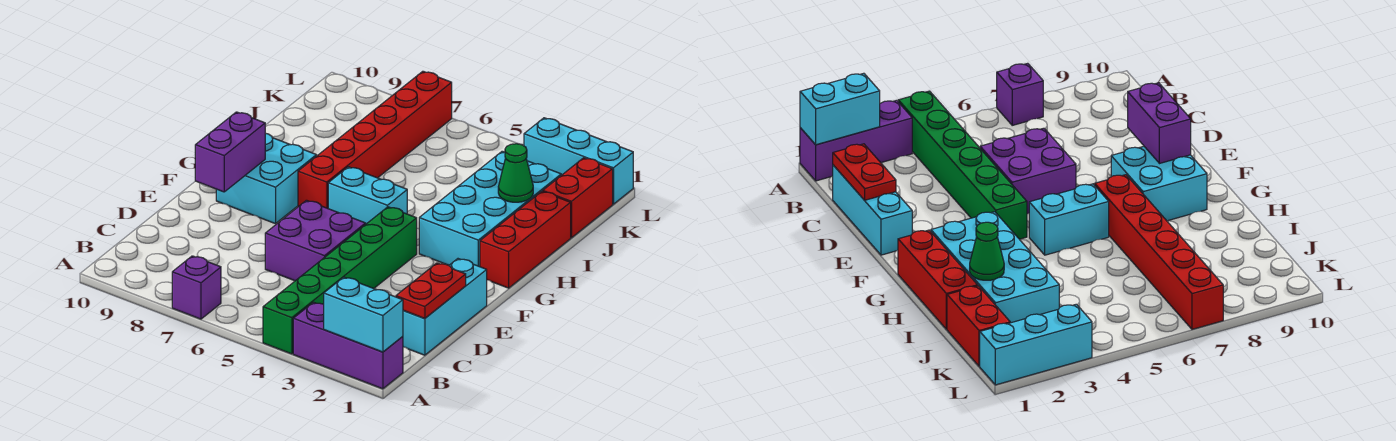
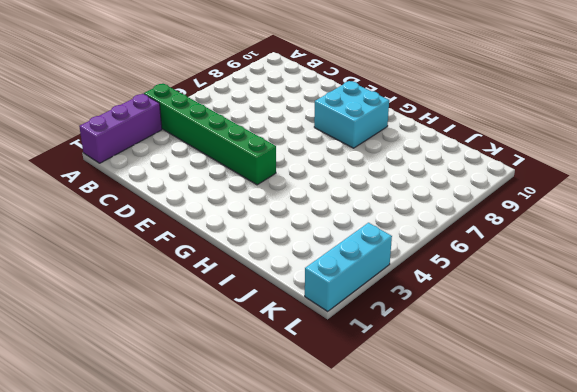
none -> purple 1x1 brick [172,256,221,319]
none -> cyan 1x3 brick [403,259,487,355]
none -> purple 2x2 brick [265,200,366,281]

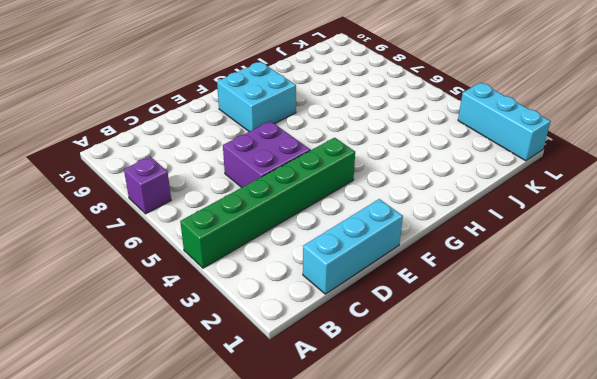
none -> purple 1x3 brick [293,302,403,389]
none -> red 1x3 brick [480,191,571,288]
none -> cyan 2x4 brick [419,151,561,267]

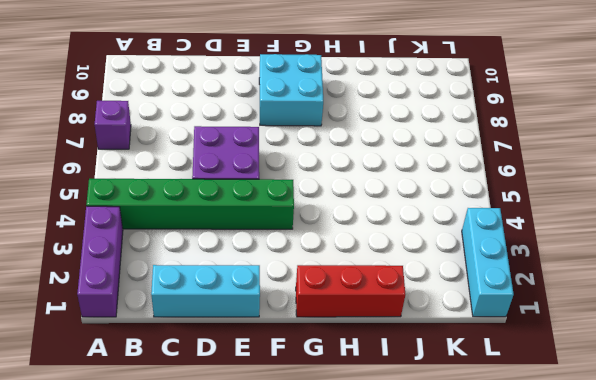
none -> cyan 2x4 brick [419,151,561,267]
none -> cyan 1x2 brick [328,167,407,224]
none -> red 1x6 brick [298,71,452,208]

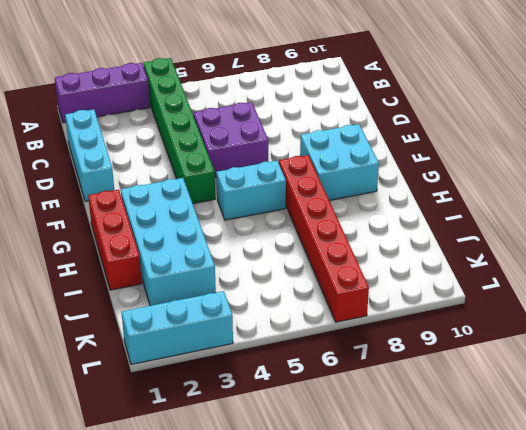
none -> purple 1x1 brick [172,256,221,319]
none -> red 1x2 brick [543,158,613,238]
none -> cyan 1x2 brick [324,277,403,352]

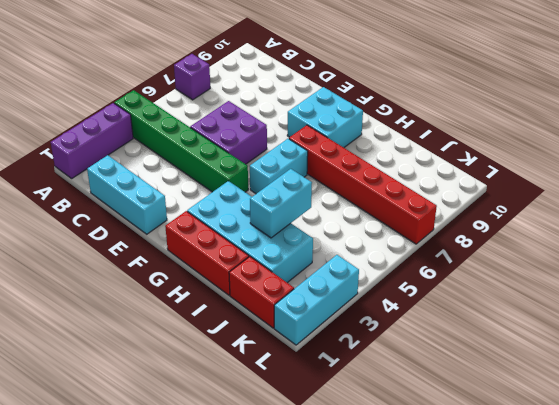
cyan 1x2 brick [250,169,312,238] -> cyan 1x2 brick moved to [324,277,403,352]
none -> red 1x2 plate [396,263,466,319]
none -> purple 1x2 brick [195,112,265,192]
none -> green 1x1 cone [498,144,533,202]

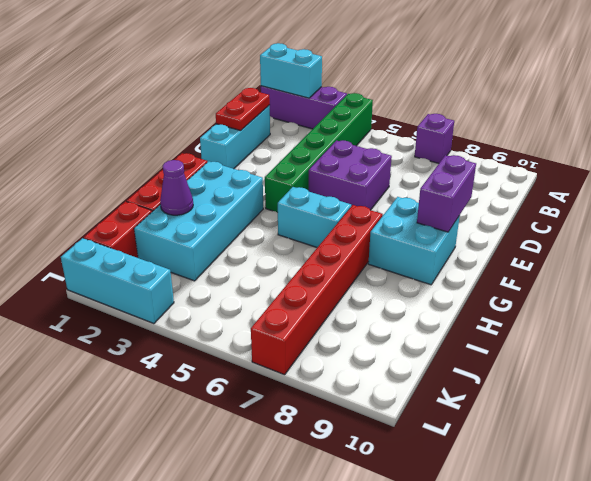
purple 1x1 cone [160,160,193,215] -> green 1x1 cone [498,144,533,202]

